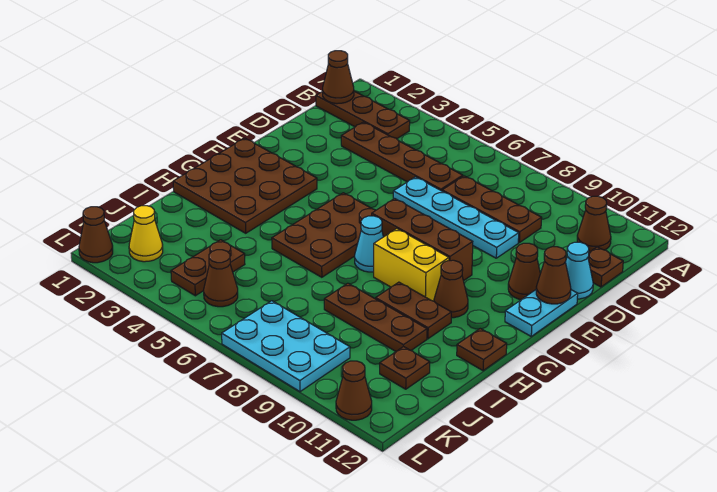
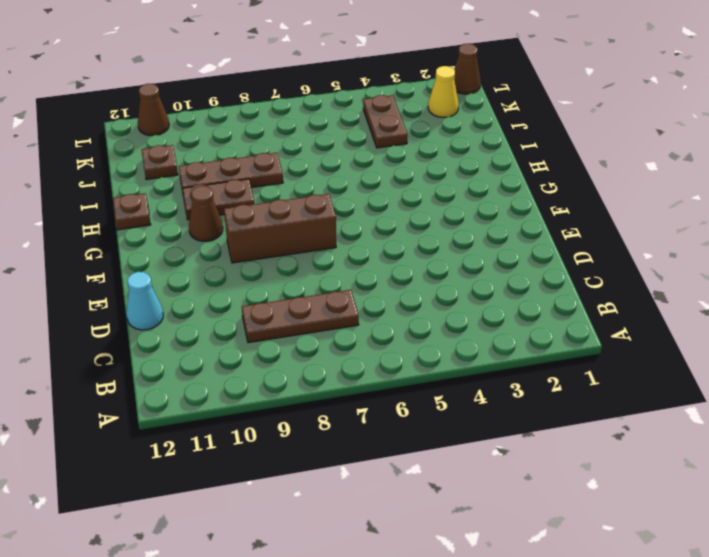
none -> brown 1x3 plate [316,91,410,139]
none -> brown 1x1 cone [577,196,611,251]
none -> brown 1x4 plate [341,122,463,191]

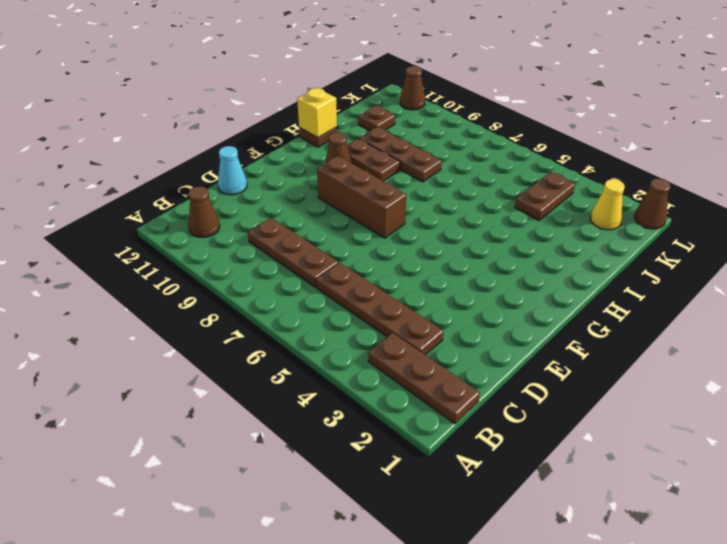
yellow 1x1 brick [297,88,337,138] -> none
none -> brown 1x1 plate [588,247,623,287]
none -> cyan 1x4 plate [393,177,519,258]
none -> brown 1x1 cone [508,243,540,300]

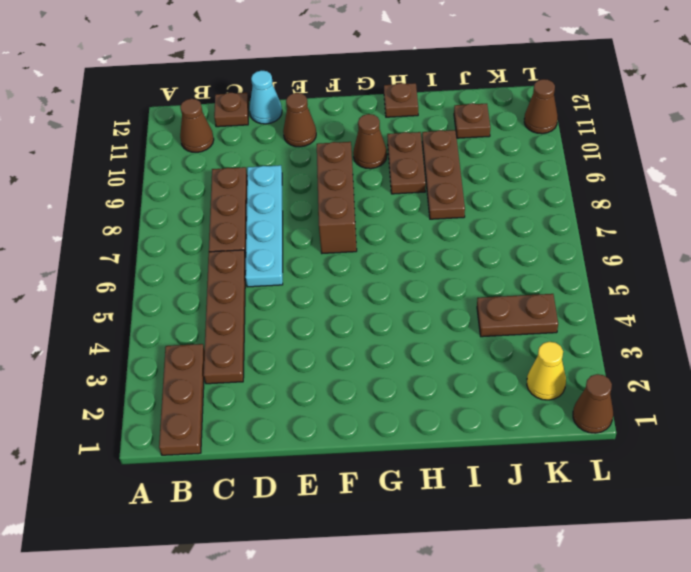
none -> cyan 1x2 plate [505,290,578,336]
none -> brown 3x3 plate [173,138,317,233]
none -> brown 2x3 plate [272,193,376,277]

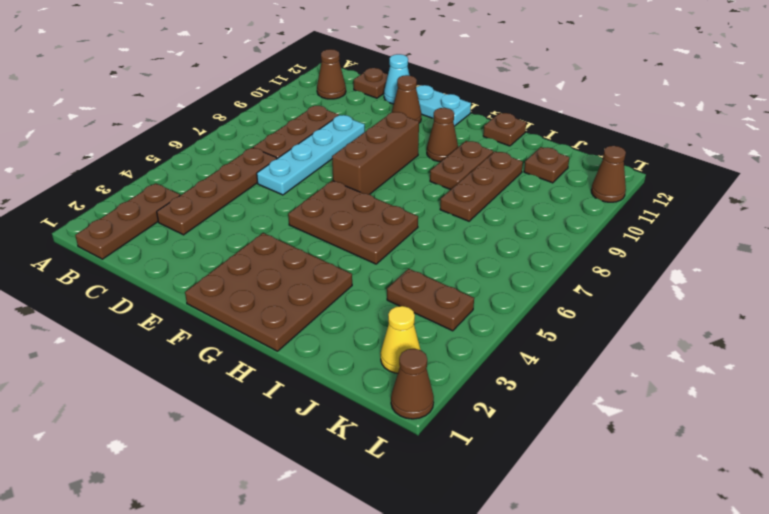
none -> cyan 1x1 cone [355,216,383,272]
none -> yellow 1x2 brick [374,229,449,301]
none -> brown 1x1 cone [204,250,238,307]

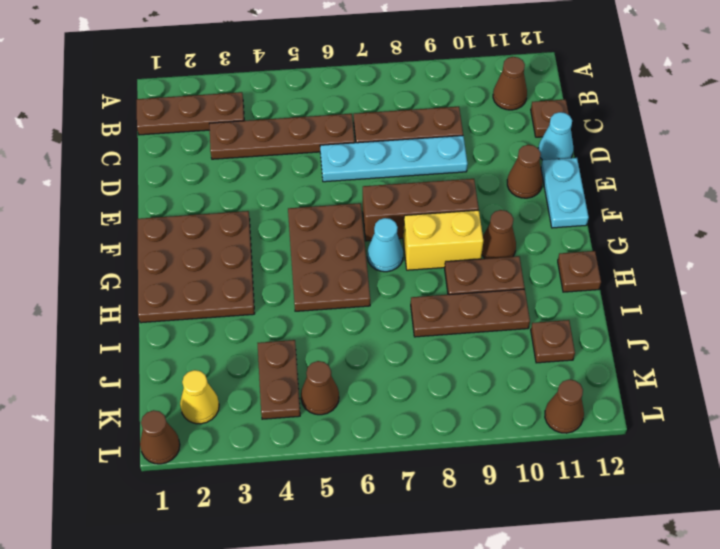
none -> cyan 2x3 plate [222,301,350,392]
none -> brown 1x1 cone [323,51,354,104]
none -> brown 1x1 cone [536,247,571,304]

